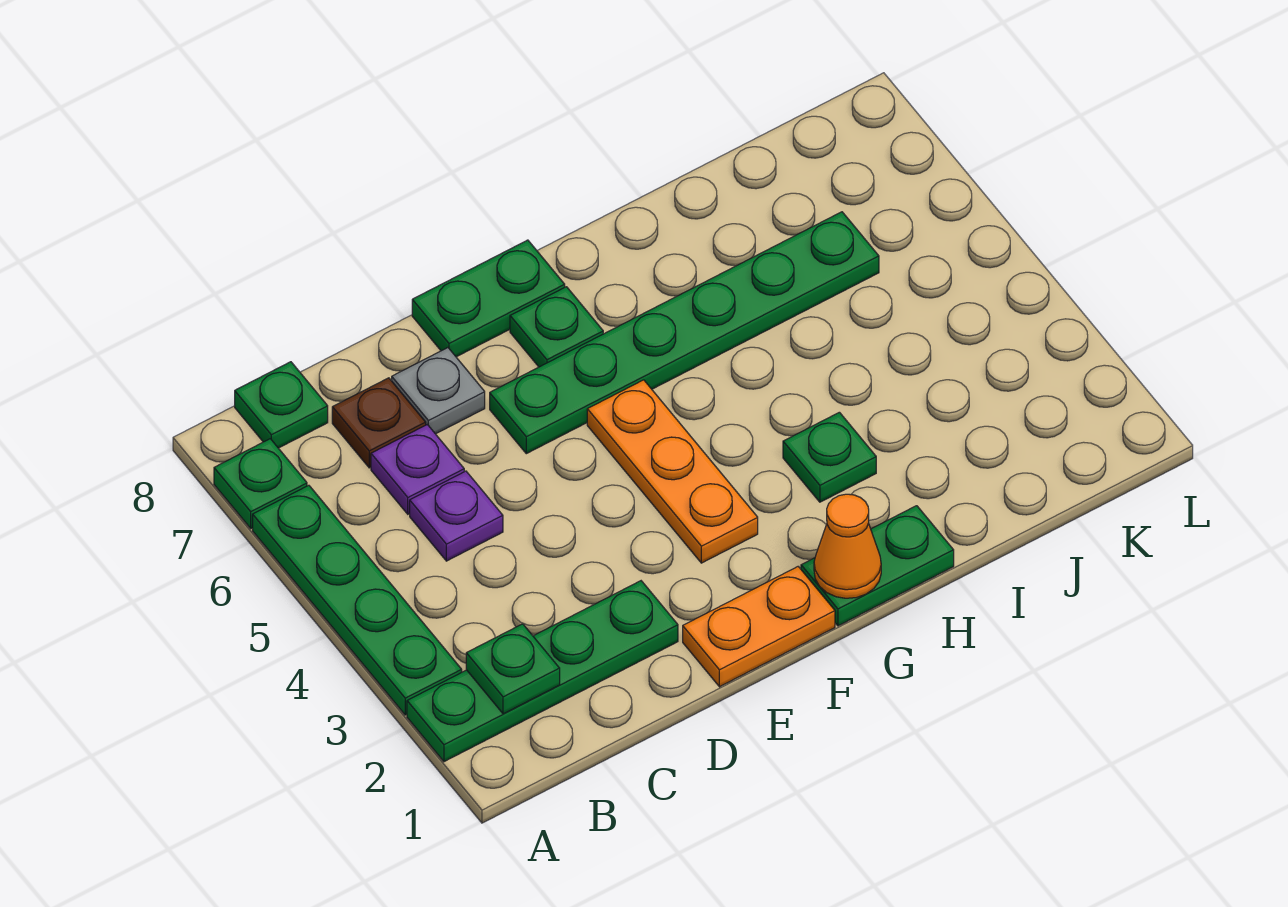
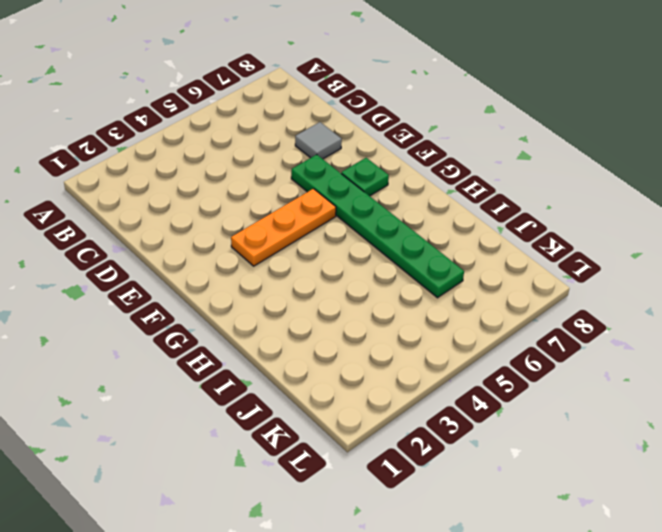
grey 1x1 tile [295,122,342,159] -> grey 1x1 plate [392,348,485,434]
none -> green 1x4 plate [407,581,678,762]
none -> green 1x4 plate [253,485,462,715]
none -> green 1x1 plate [214,439,307,528]

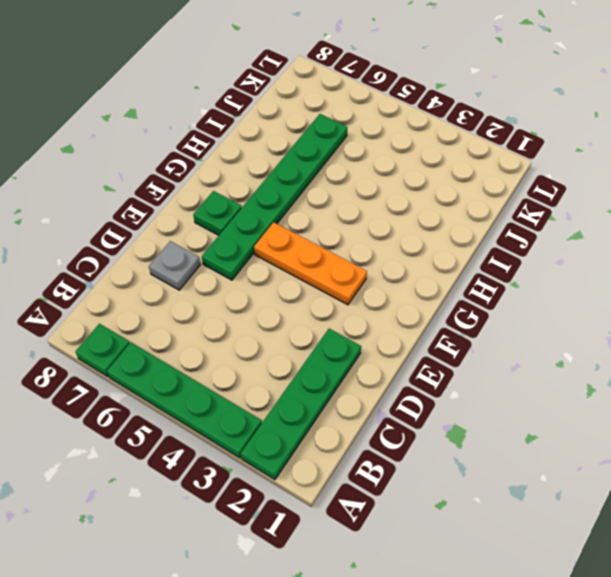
none -> green 1x1 plate [235,362,328,448]
none -> purple 1x1 plate [410,471,503,561]
none -> purple 1x1 plate [371,425,464,514]

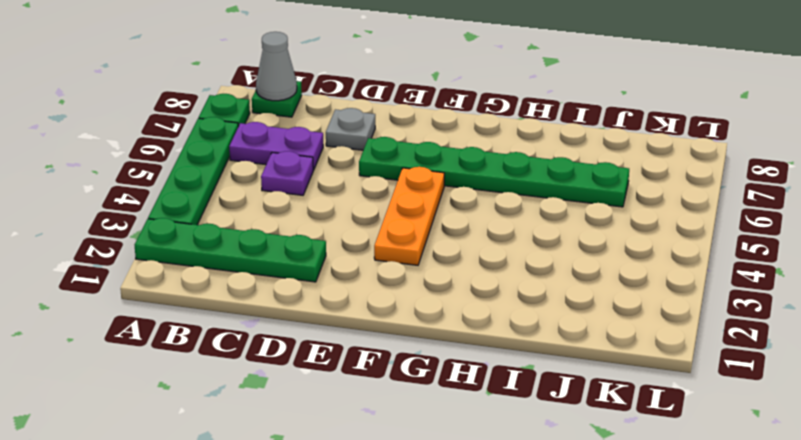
purple 1x2 plate [229,122,323,170] -> purple 1x1 plate [371,425,464,514]
grey 1x1 cone [256,32,297,101] -> none
none -> brown 1x1 plate [332,378,426,468]
none -> orange 1x2 plate [683,567,835,687]
none -> green 1x2 plate [412,240,565,357]

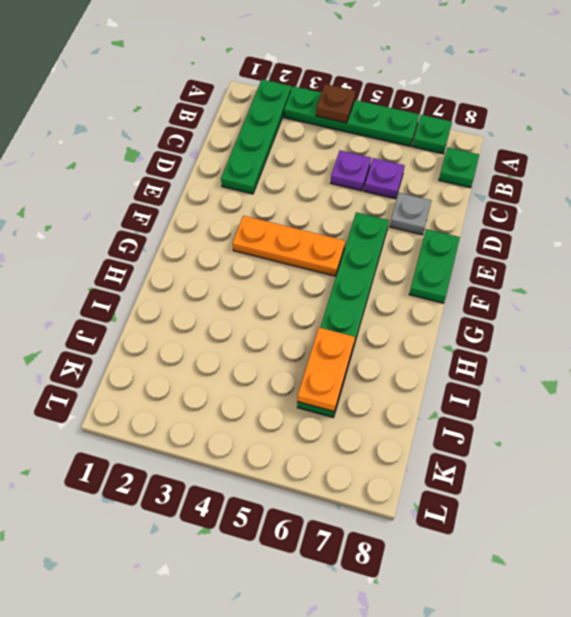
brown 1x1 plate [316,84,356,123] -> brown 1x1 plate moved to [332,378,426,468]
orange 1x2 plate [297,328,355,412] -> orange 1x2 plate moved to [683,567,835,687]
none -> green 1x1 plate [510,287,603,367]
none -> green 1x2 plate [801,506,954,626]
none -> green 1x1 plate [783,412,876,502]

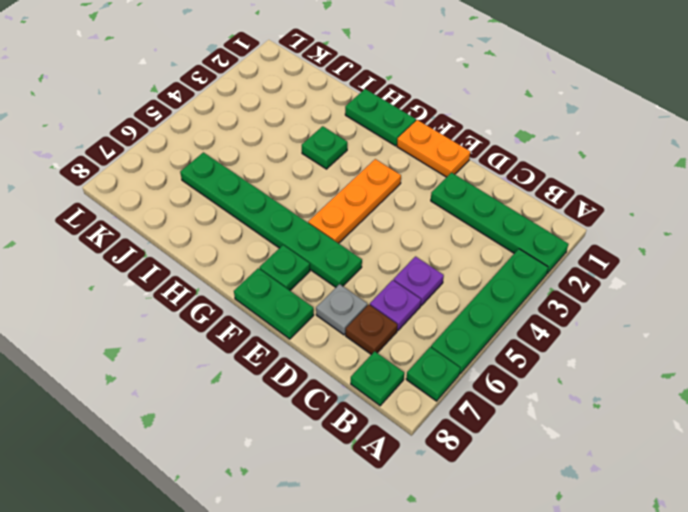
none -> green 1x1 plate [466,624,560,714]
none -> orange 1x1 cone [814,494,881,598]

